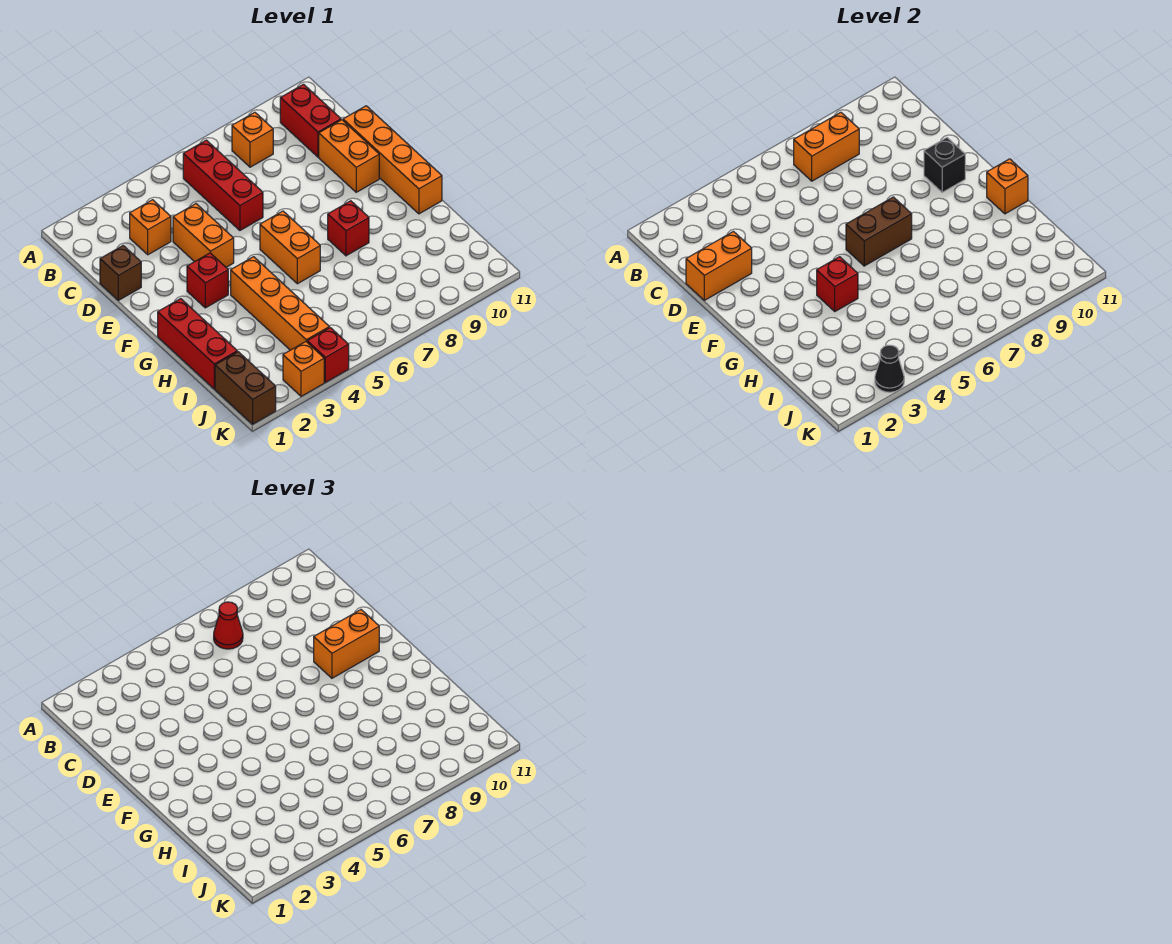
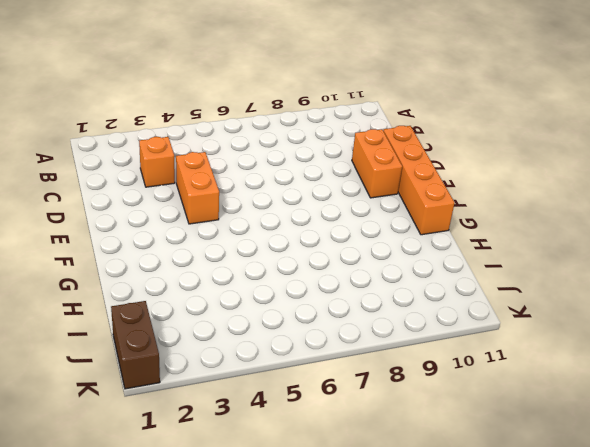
none -> red 1x3 brick [183,140,263,230]
none -> orange 1x1 brick [232,112,273,167]
none -> red 1x2 brick [280,84,341,157]

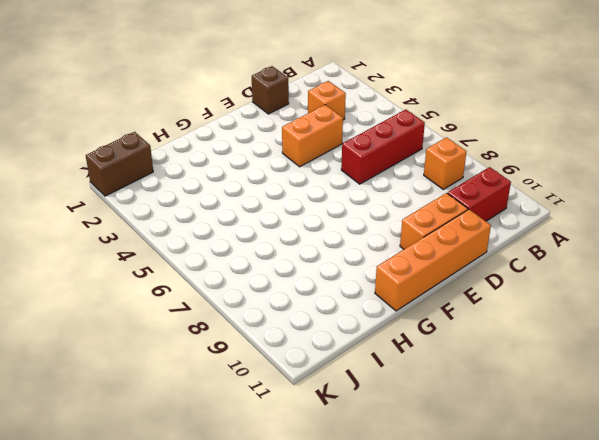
none -> red 1x1 brick [187,253,228,308]
none -> orange 1x2 brick [260,211,320,284]
none -> red 1x3 brick [158,299,237,389]

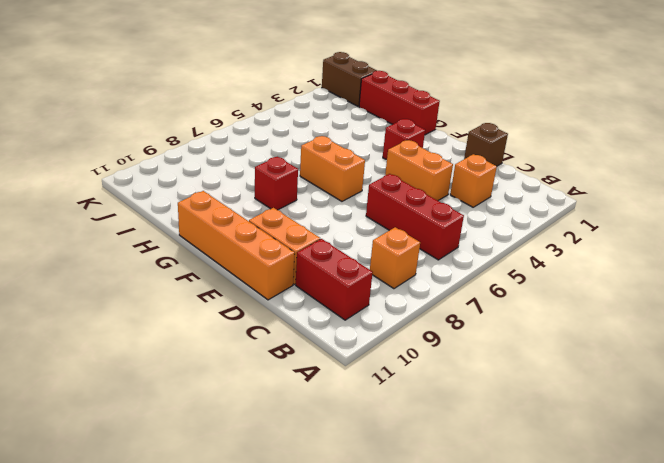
none -> orange 1x4 brick [231,257,329,350]
none -> orange 1x1 brick [283,342,324,396]
none -> red 1x1 brick [307,328,349,382]

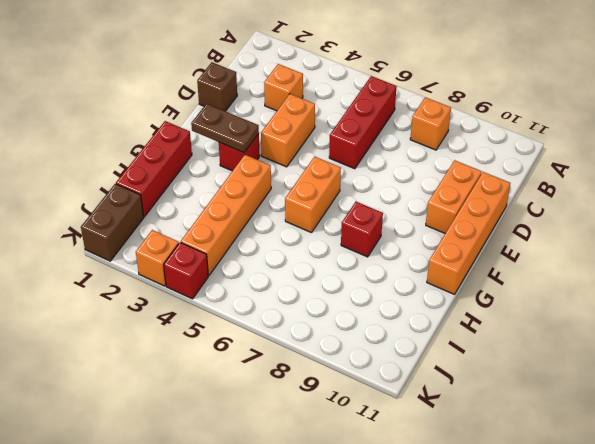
brown 1x2 plate [191,104,259,153] -> none
none -> red 1x2 brick [280,84,341,157]
none -> orange 1x2 brick [794,112,859,181]
none -> orange 1x2 brick [686,232,752,300]

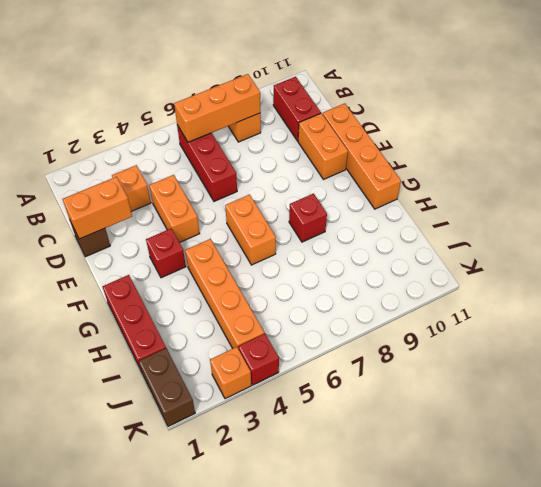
orange 1x3 brick [174,74,260,142] -> orange 1x2 brick [794,112,859,181]
none -> black 1x1 brick [924,138,965,192]
none -> brown 1x2 brick [846,197,912,266]
none -> red 1x1 brick [817,257,858,311]

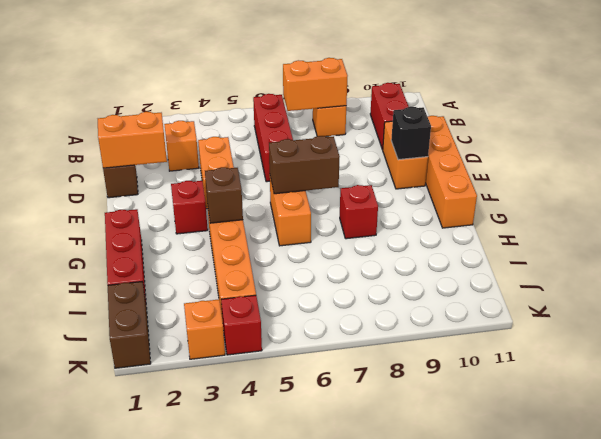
brown 1x1 brick [205,167,243,223] -> red 1x1 brick [817,257,858,311]
none -> orange 1x1 brick [987,159,1028,214]
none -> black 1x1 cone [875,345,904,392]
none -> red 1x1 cone [214,602,243,649]

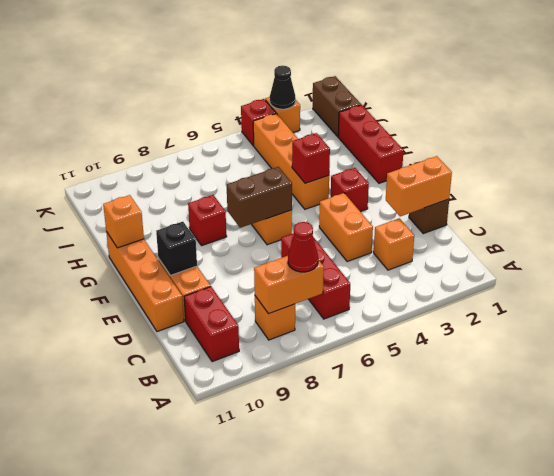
none -> orange 1x2 brick [314,610,379,678]

